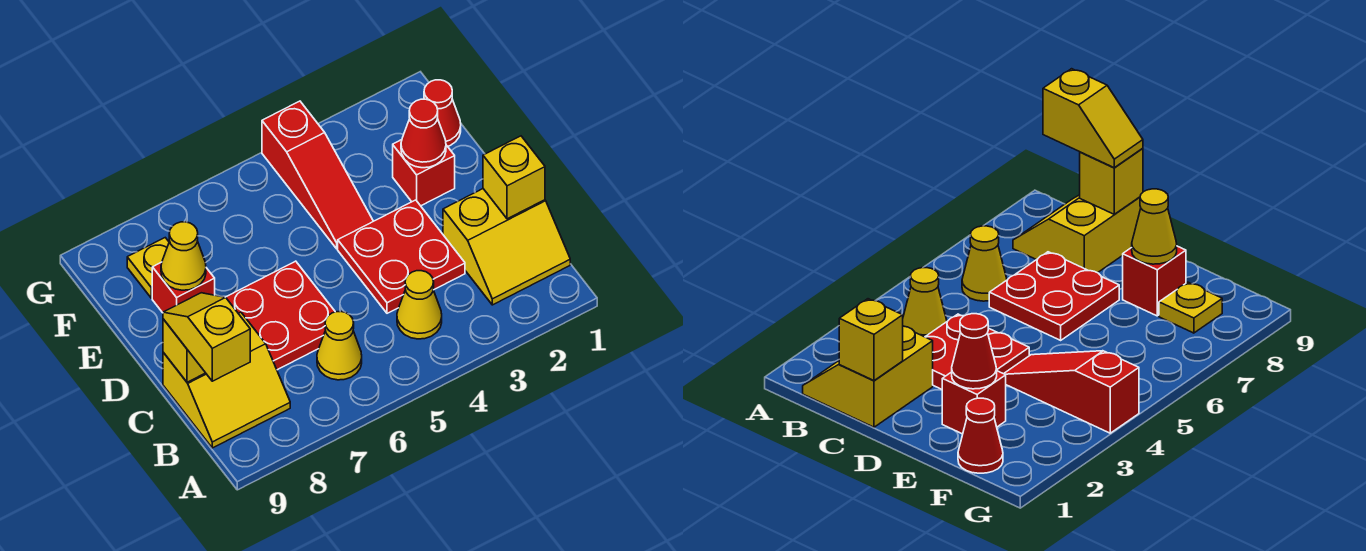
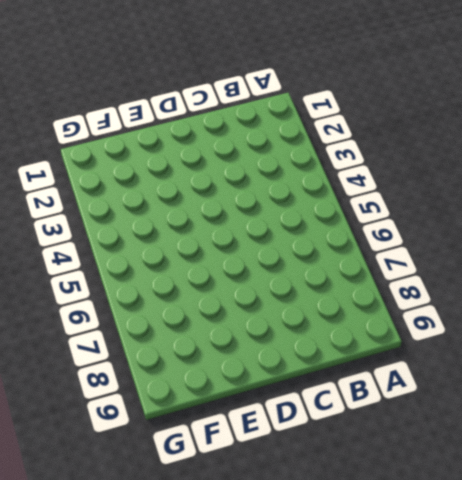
none -> yellow 2x2 slope [443,189,570,305]
none -> yellow 1x1 cone [397,271,442,339]
none -> yellow 1x1 cone [317,311,362,380]

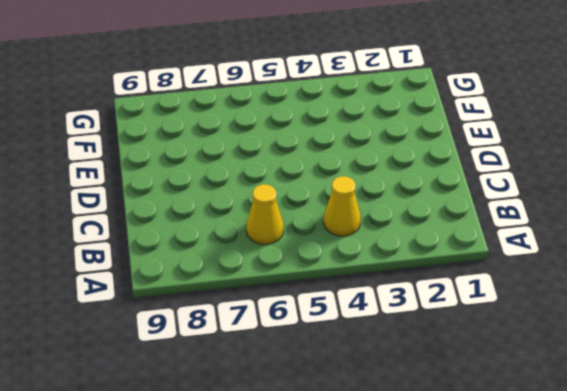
none -> yellow 2x2 slope [443,189,570,305]
none -> yellow 2x2 slope [163,312,290,448]
none -> red 2x2 plate [338,200,465,313]

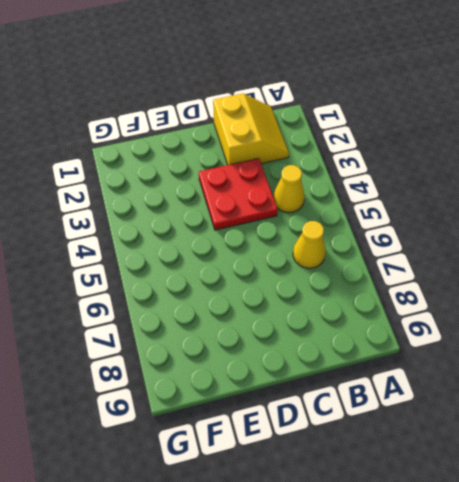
none -> yellow 2x2 slope [163,312,290,448]
none -> red 2x2 plate [225,261,335,370]
none -> red 1x1 brick [393,140,455,206]

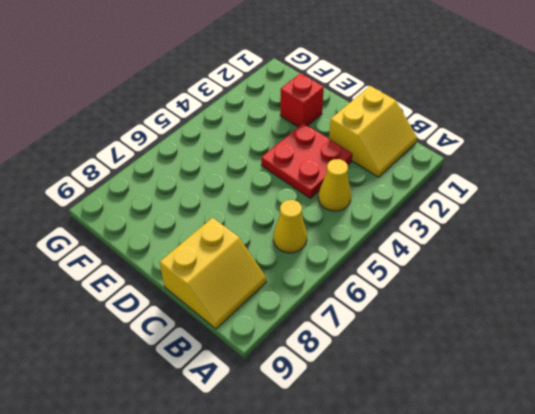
none -> red 2x2 plate [225,261,335,370]
none -> red 1x3 slope [262,101,373,249]
none -> red 1x1 brick [152,262,215,313]

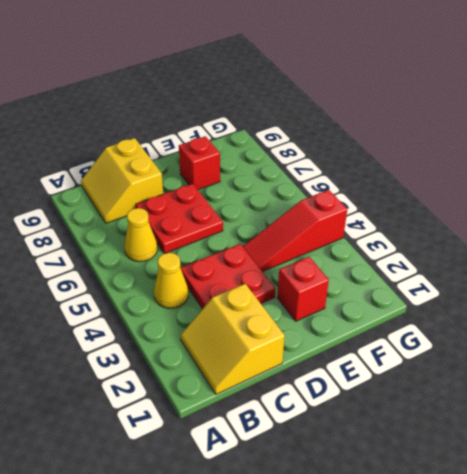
none -> red 1x1 cone [424,80,461,146]
none -> yellow 1x1 plate [127,238,169,298]
none -> yellow 1x1 brick [483,136,545,219]

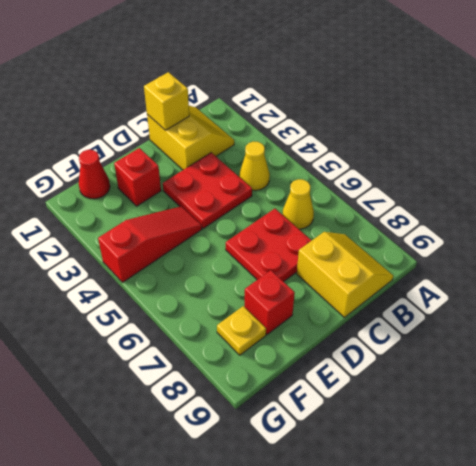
none -> yellow 1x1 brick [163,319,205,382]
none -> red 1x1 cone [401,99,446,168]
none -> yellow 1x1 cone [161,222,206,290]

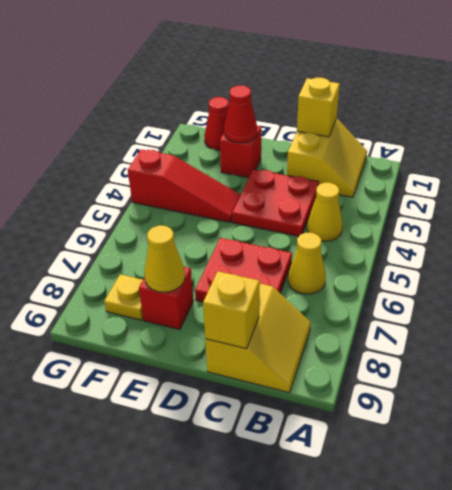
none -> yellow 1x2 slope [163,293,250,381]

